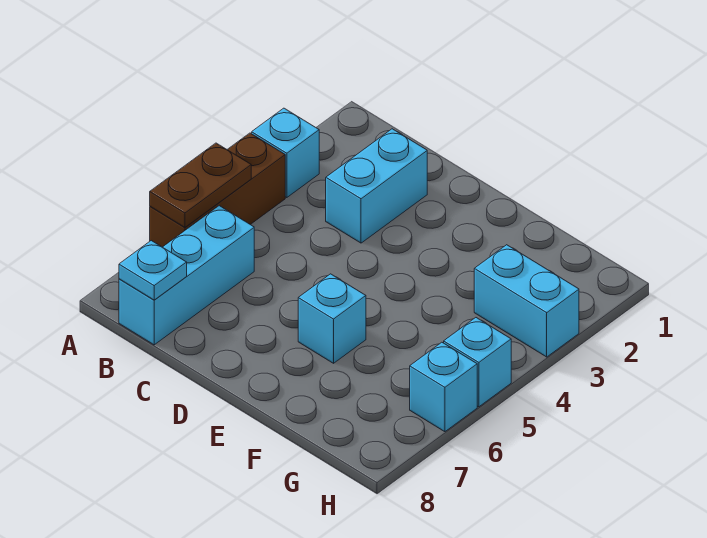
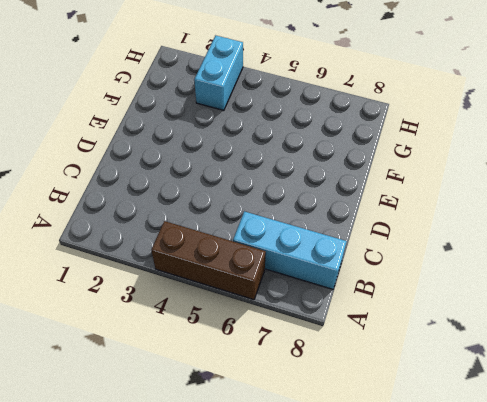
none -> cyan 1x1 brick [252,108,319,198]
none -> cyan 1x2 brick [326,129,427,243]

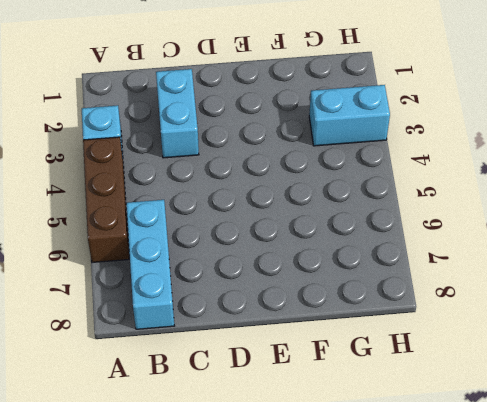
none -> cyan 1x1 brick [298,274,366,363]
none -> cyan 1x1 brick [444,318,511,407]

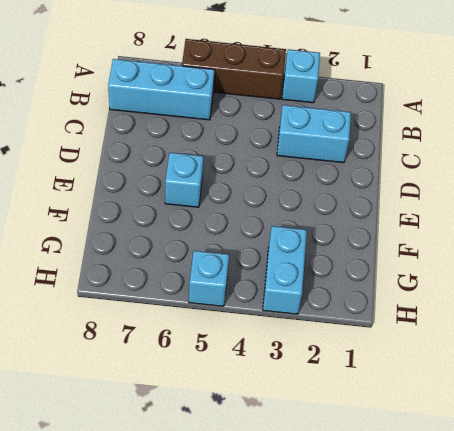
none -> cyan 1x1 brick [410,342,477,432]
none -> brown 1x2 plate [150,143,251,227]

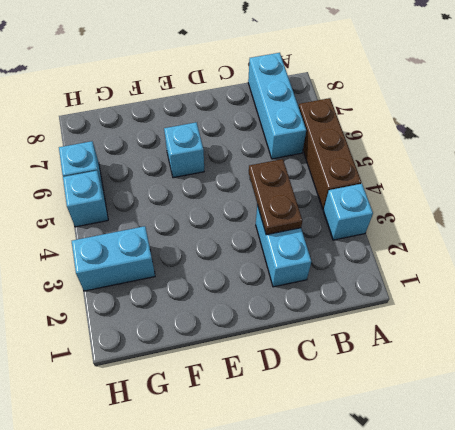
brown 1x2 plate [249,159,302,235] -> brown 1x2 plate moved to [150,143,251,227]
none -> cyan 1x1 plate [119,241,187,300]

